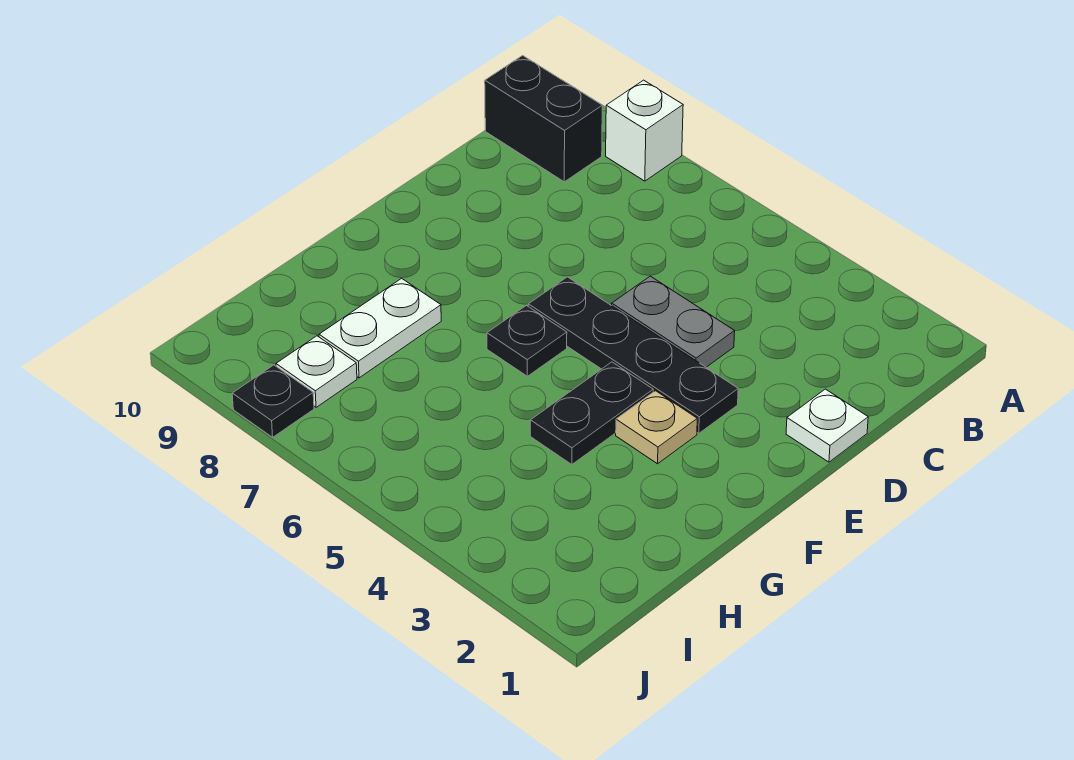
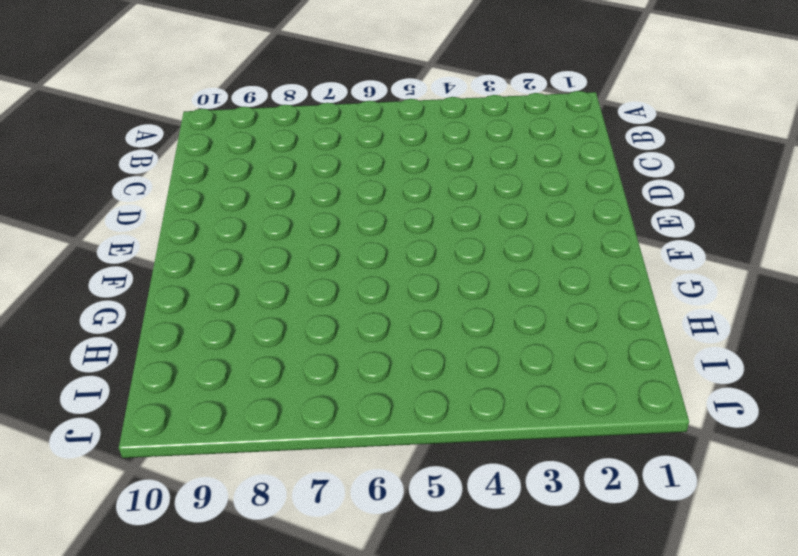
none -> white 1x1 brick [606,80,683,181]
none -> black 1x2 brick [485,56,602,182]

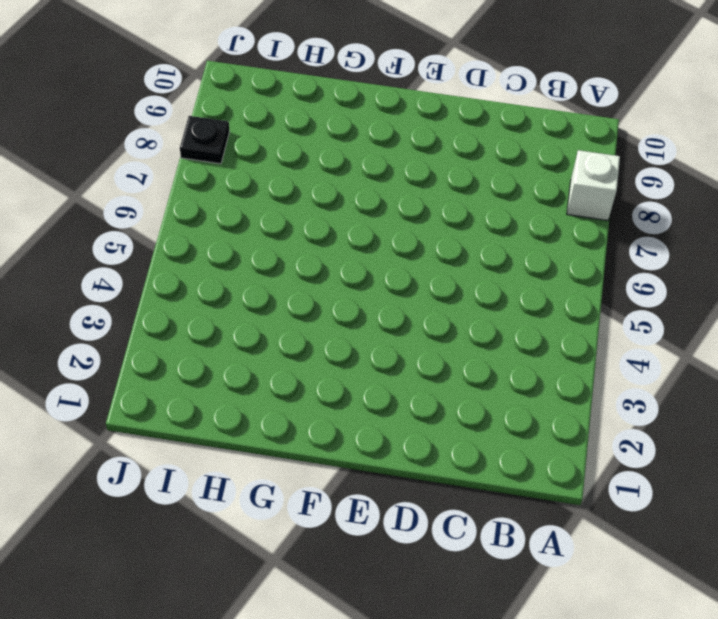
none -> black 1x2 brick [485,56,602,182]
none -> white 1x1 plate [786,389,868,462]

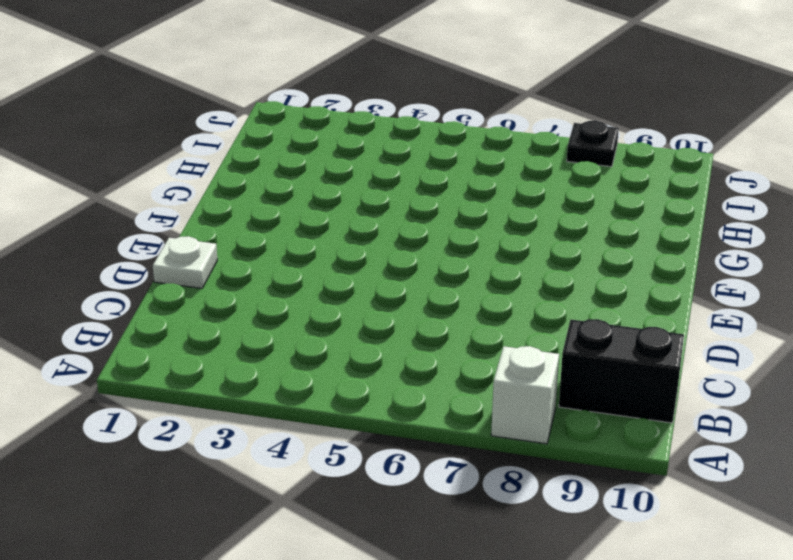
none -> grey 1x2 plate [612,276,735,367]
none -> black 1x4 plate [528,277,738,433]

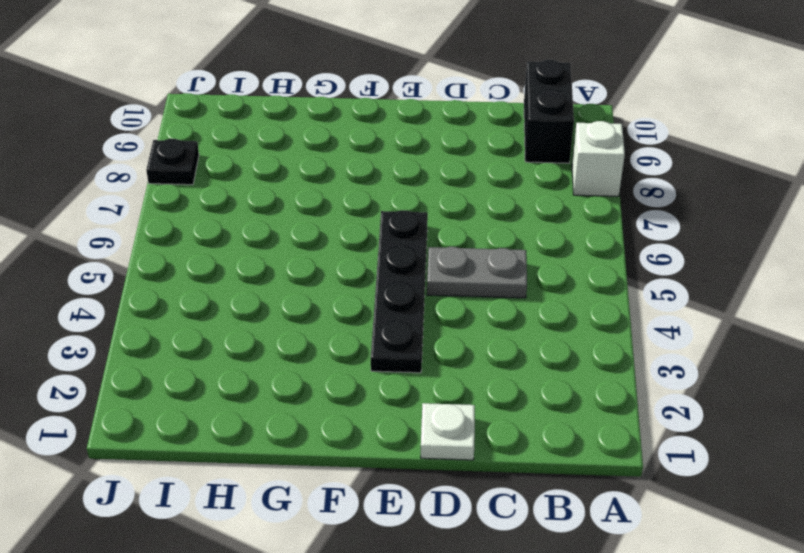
grey 1x2 plate [427,247,527,298] -> grey 1x2 plate turned to [612,276,735,367]
none -> tan 1x1 plate [616,391,697,464]
none -> black 1x2 plate [530,362,653,465]

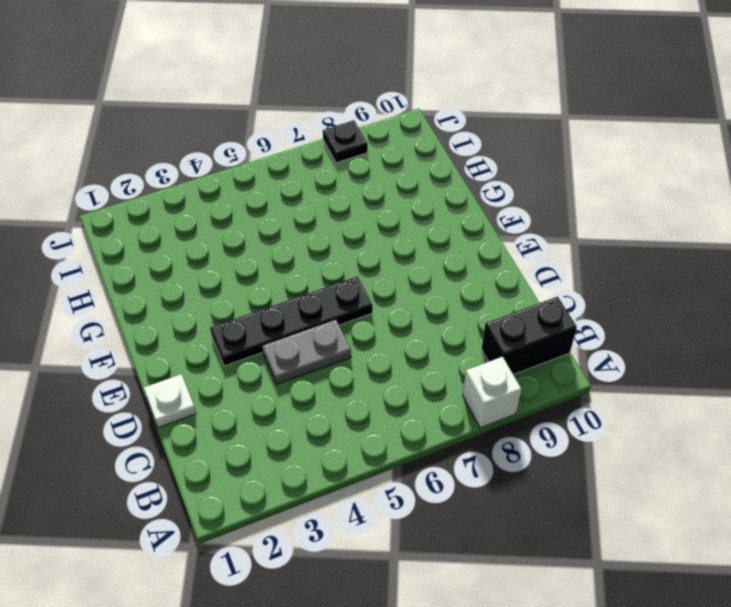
none -> tan 1x1 plate [616,391,697,464]
none -> black 1x2 plate [530,362,653,465]

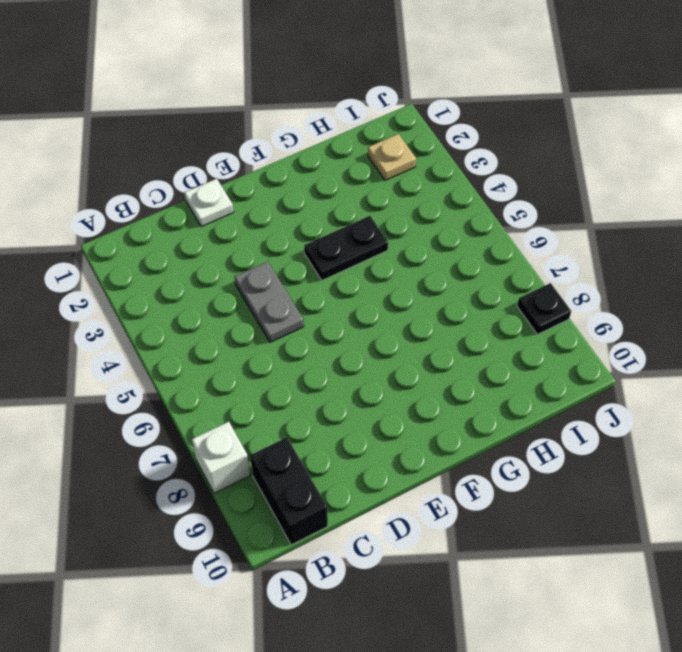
tan 1x1 plate [368,134,416,180] -> tan 1x1 plate moved to [616,391,697,464]
none -> black 1x4 plate [528,277,738,433]
none -> black 1x1 plate [487,305,567,376]

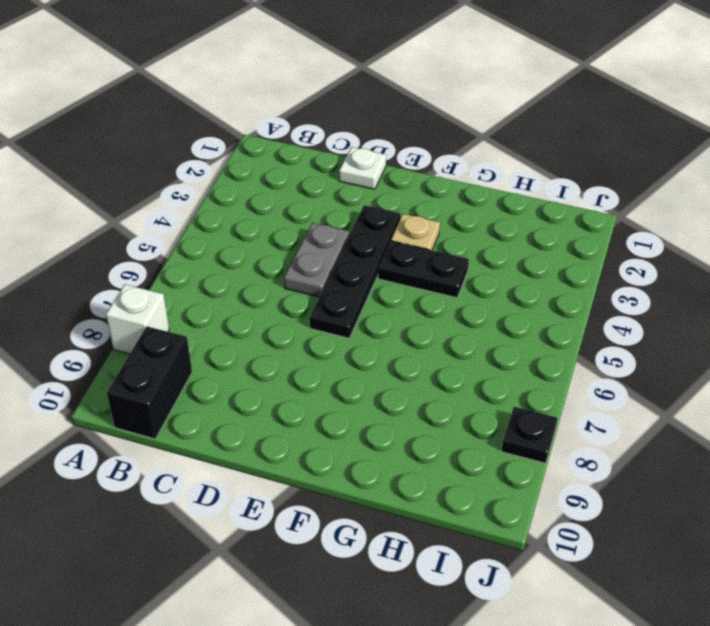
none -> black 1x1 plate [487,305,567,376]
none -> white 1x2 plate [319,278,441,378]

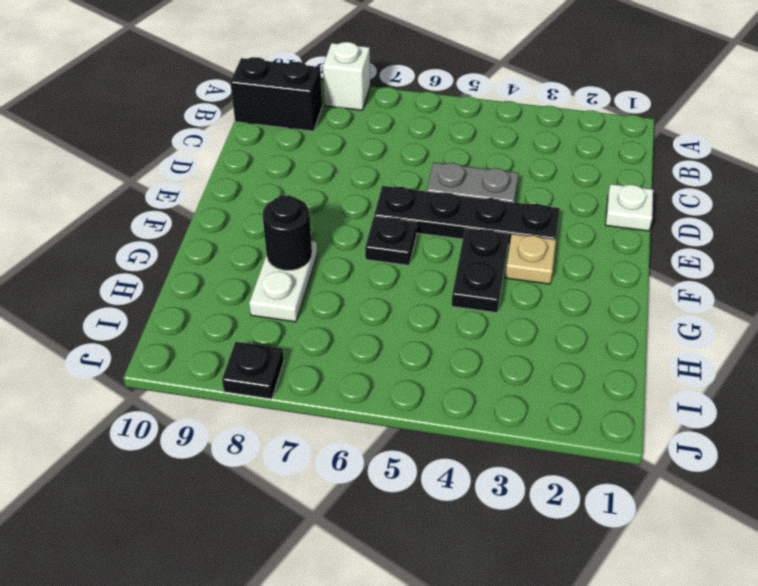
black 1x1 round brick [263,195,312,270] -> none
none -> white 1x1 plate [276,336,357,407]

